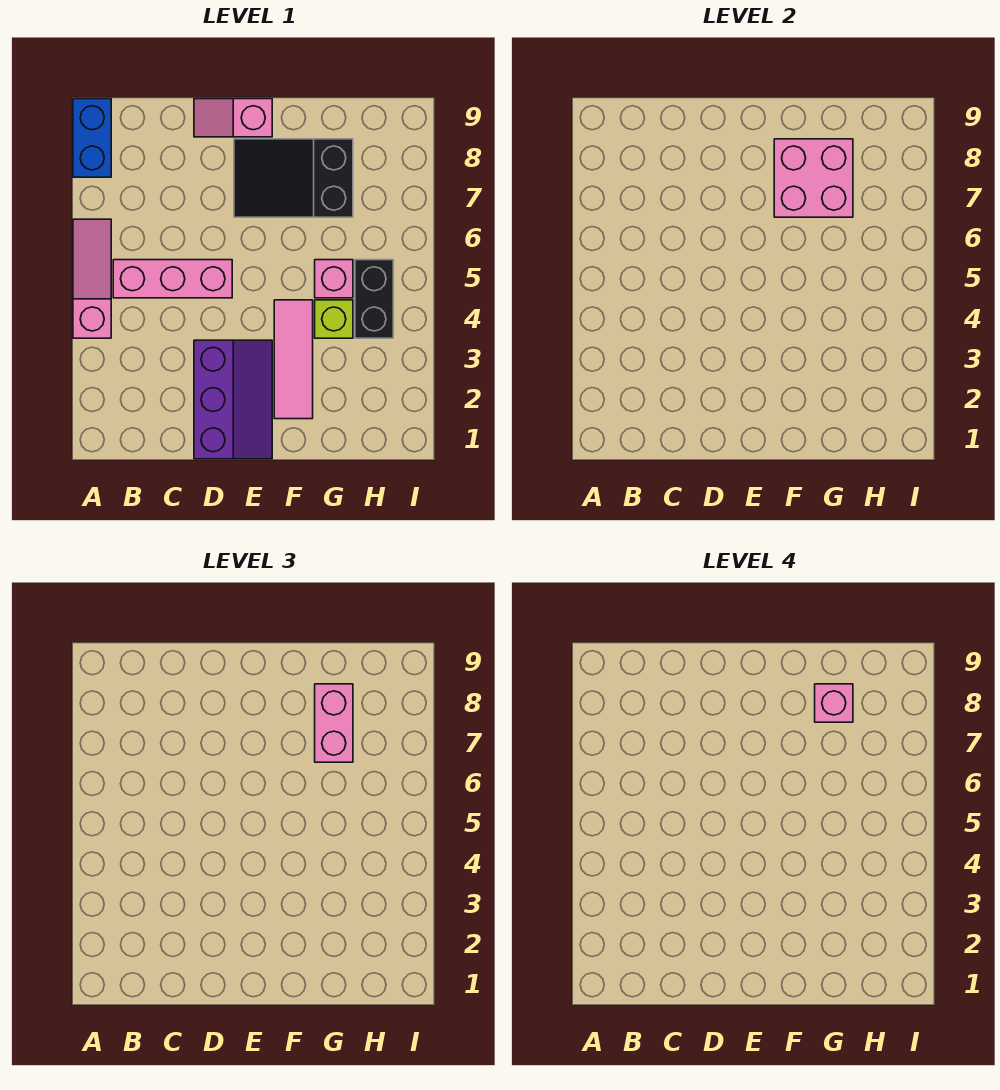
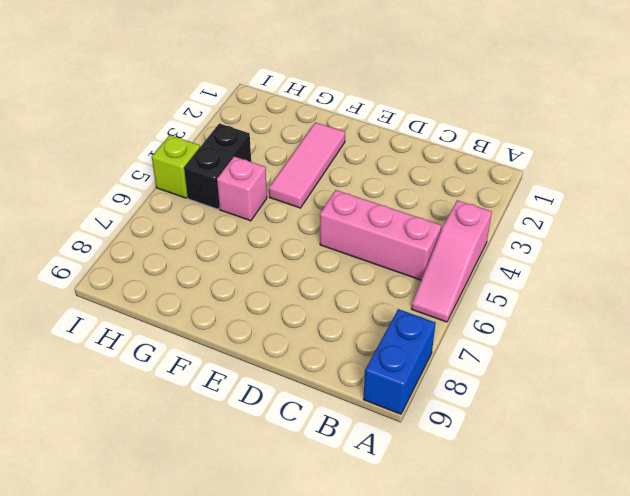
lime 1x1 brick [152,135,200,198] -> lime 1x1 brick moved to [315,300,353,338]
none -> purple 2x3 slope [194,340,272,459]
none -> pink 1x2 slope [194,99,272,137]
none -> black 2x3 slope [234,139,353,217]

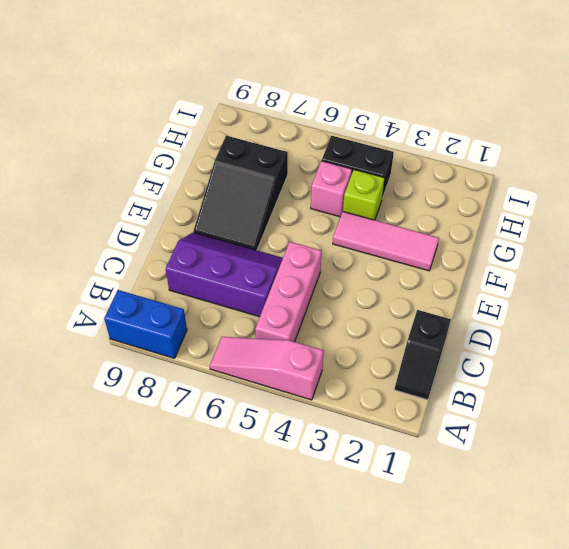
black 1x2 slope [394,310,451,400] -> none
purple 2x3 slope [166,232,283,317] -> purple 2x3 slope moved to [194,340,272,459]
none -> pink 1x2 slope [194,99,272,137]
none -> pink 2x2 brick [774,139,853,217]
none -> pink 1x2 brick [315,684,353,762]

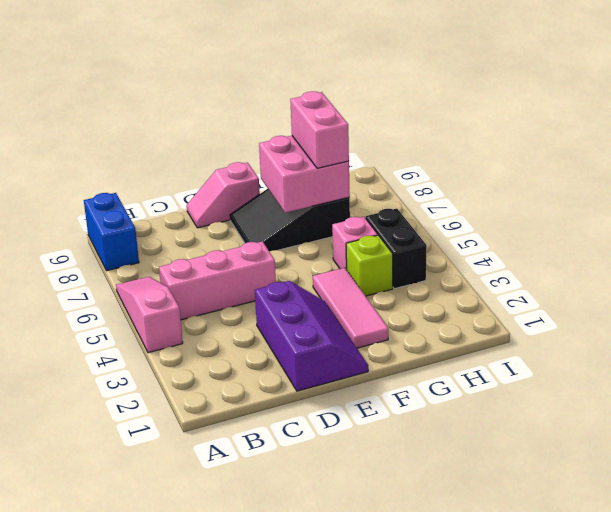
none -> pink 1x1 brick [815,684,853,722]

